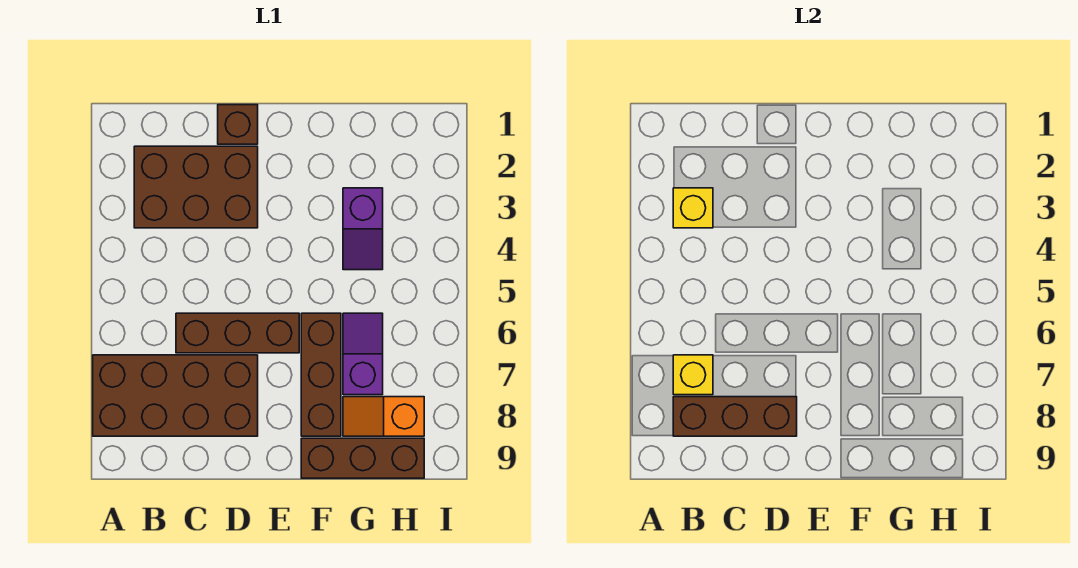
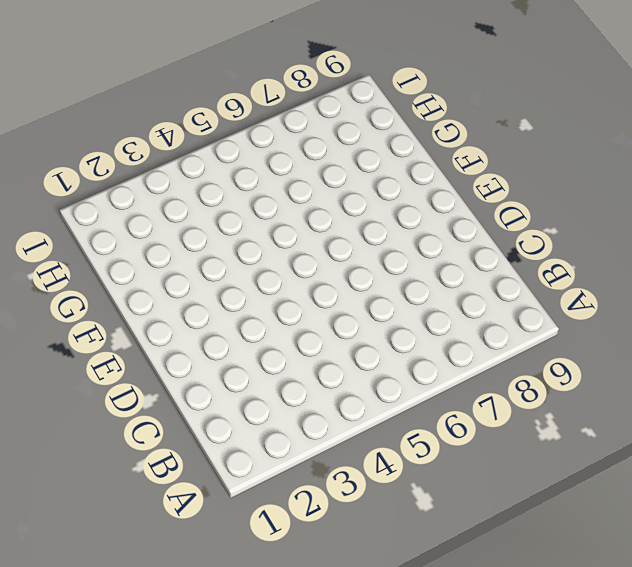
none -> brown 2x4 brick [93,355,258,436]
none -> brown 2x3 brick [134,146,258,228]
none -> brown 1x3 brick [176,313,299,353]

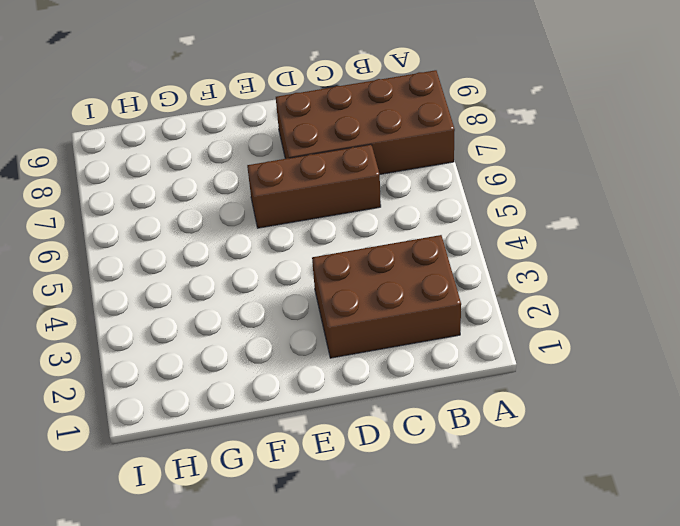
none -> brown 1x1 brick [218,105,258,144]
none -> brown 1x3 brick [301,313,341,436]
none -> brown 1x3 brick [301,438,424,478]

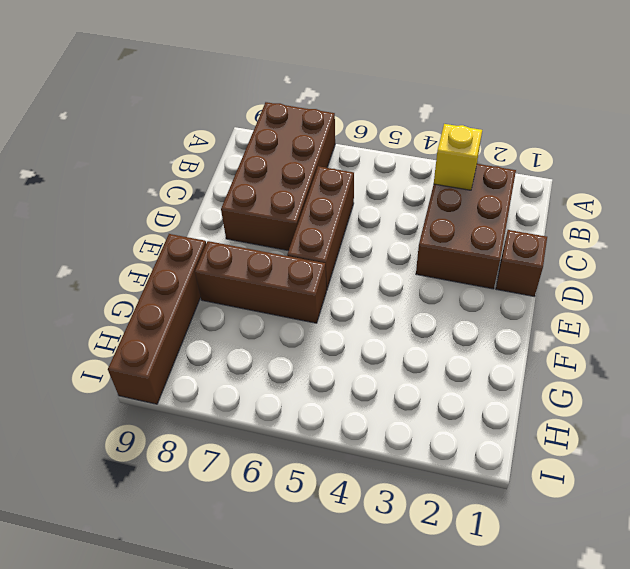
brown 1x4 brick [108,234,206,404] -> brown 1x3 brick [301,438,424,478]
none -> purple 1x2 slope [343,188,383,270]
none -> purple 1x2 slope [343,313,383,395]
none -> orange 1x2 slope [343,397,424,436]

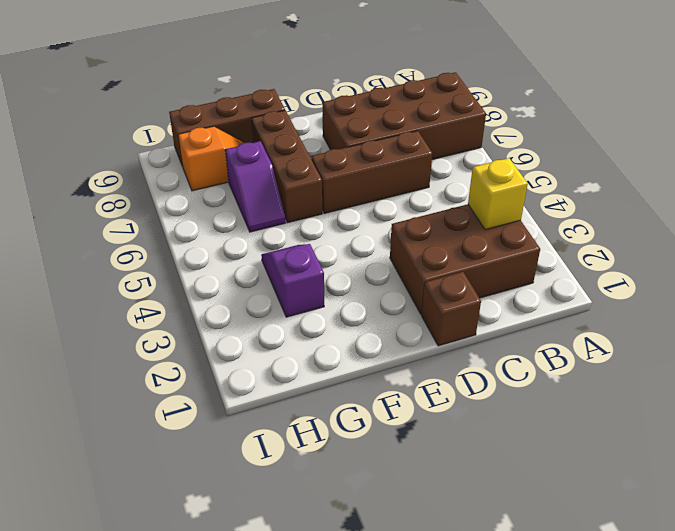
none -> yellow 1x1 brick [673,355,713,395]
none -> brown 1x3 brick [673,397,797,436]

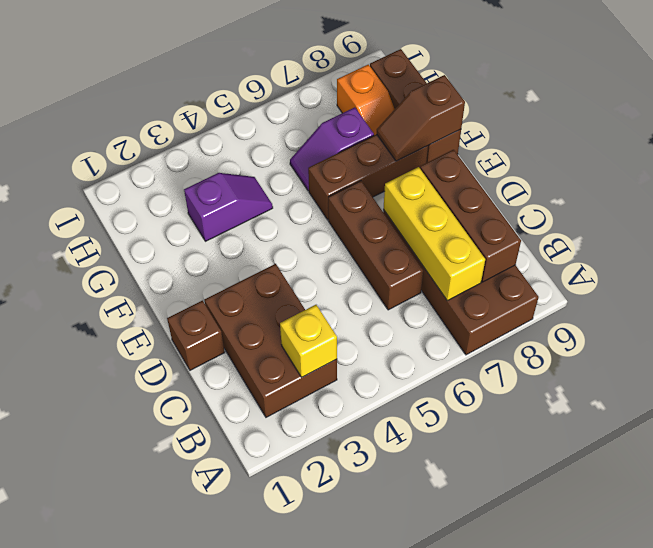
yellow 1x3 brick [383,167,485,301] -> yellow 1x1 brick [673,355,713,395]
brown 1x2 slope [377,75,465,161] -> none

